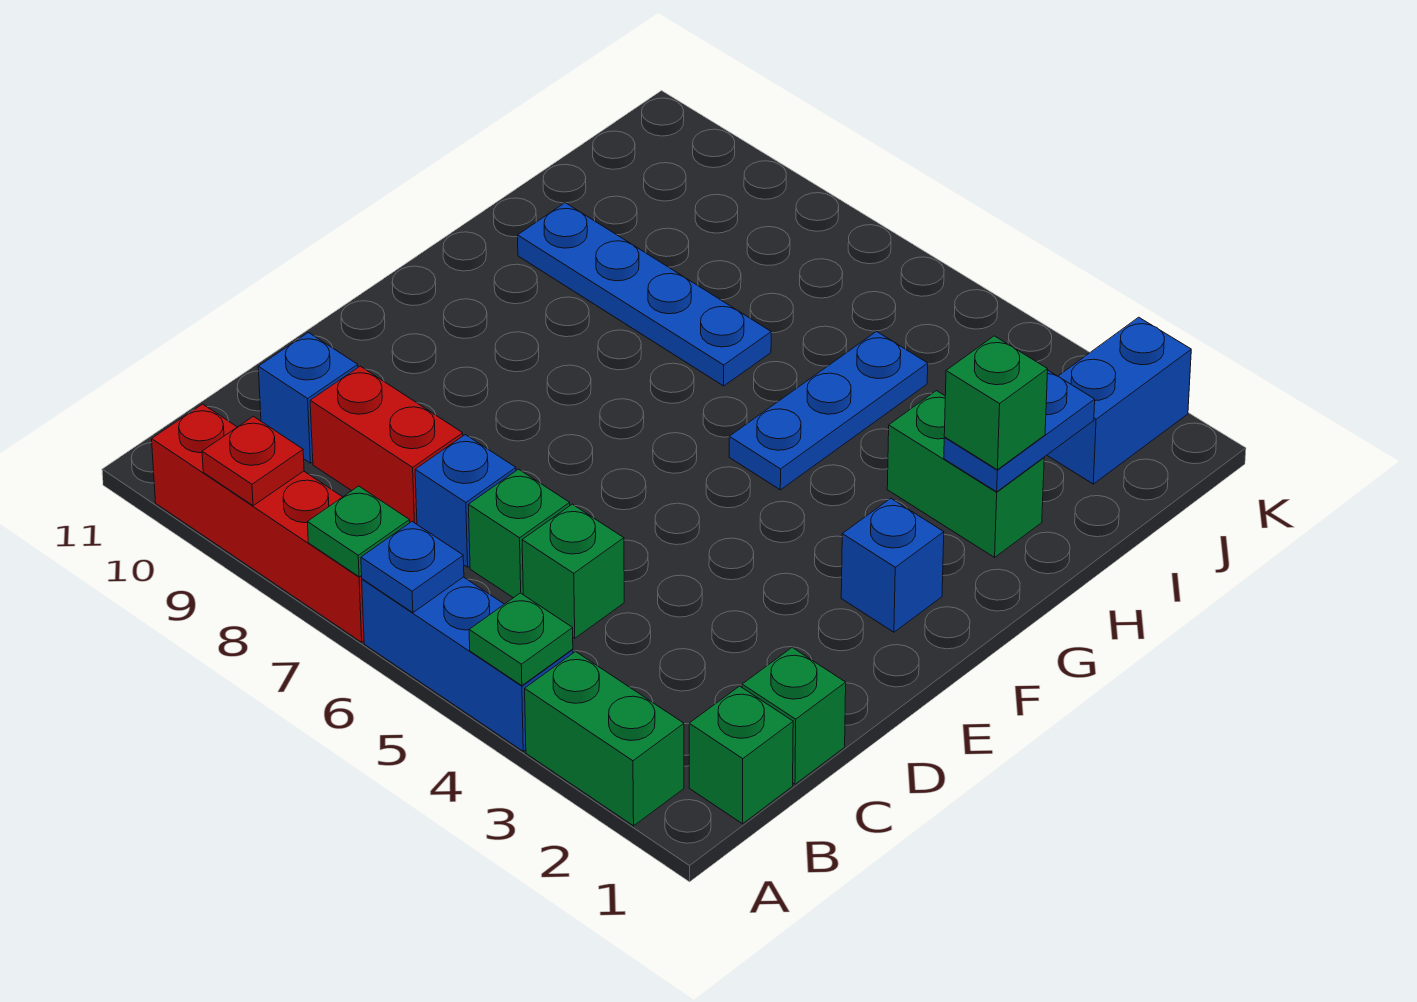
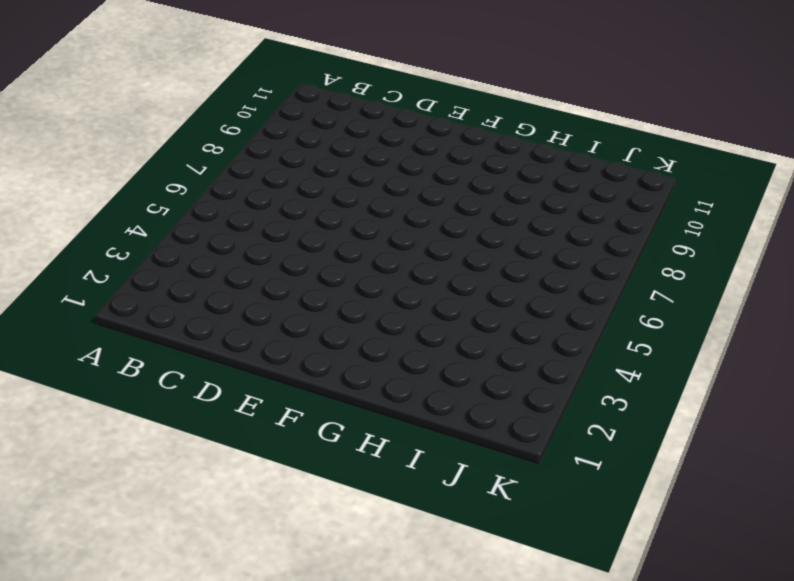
none -> green 1x2 brick [525,652,684,826]
none -> blue 1x3 brick [362,577,573,751]
none -> red 1x4 brick [152,404,364,642]

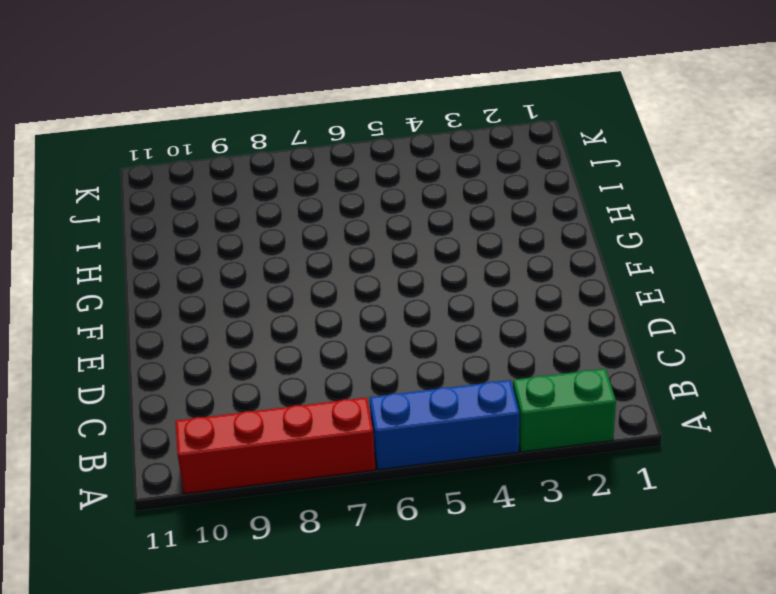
none -> green 1x1 brick [689,686,793,824]
none -> green 1x1 brick [742,648,846,784]
none -> green 1x1 brick [522,504,624,638]

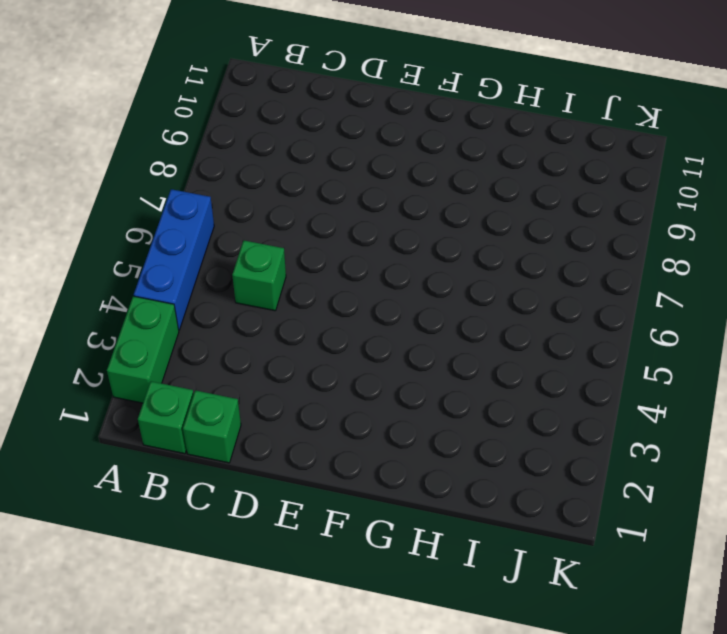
none -> red 1x4 brick [152,404,364,642]
none -> green 1x1 brick [468,469,570,598]
none -> blue 1x1 brick [415,435,516,567]

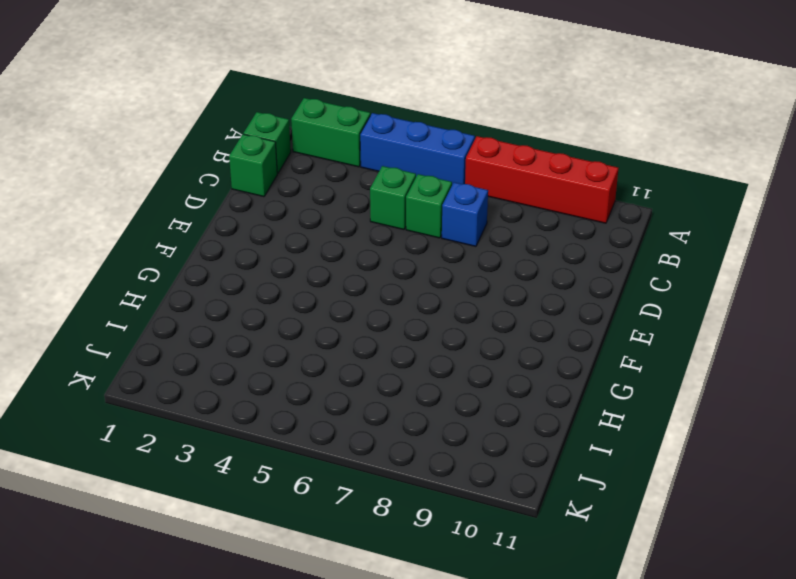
none -> red 1x2 brick [310,366,463,524]
none -> blue 1x1 brick [258,333,358,463]
none -> blue 1x1 brick [841,498,944,632]

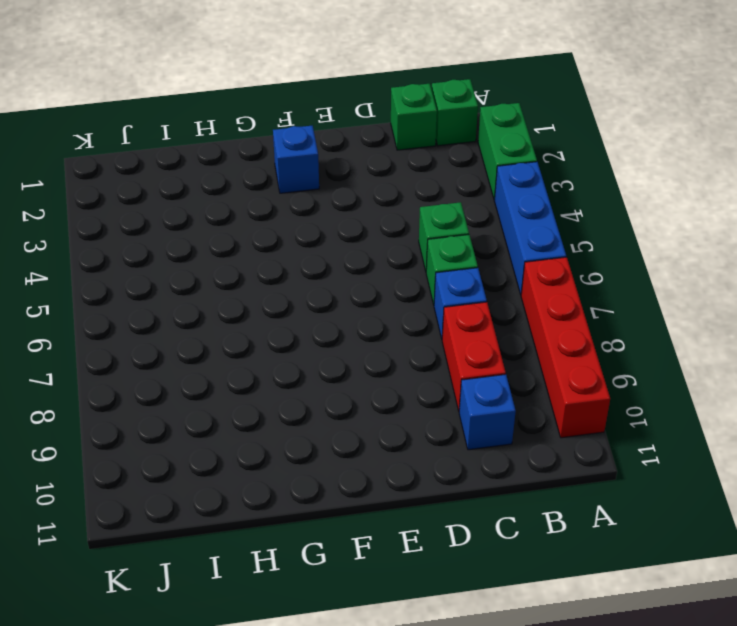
none -> blue 1x3 plate [729,331,928,490]
none -> green 1x2 brick [887,391,1044,557]
none -> blue 1x4 plate [518,203,771,386]

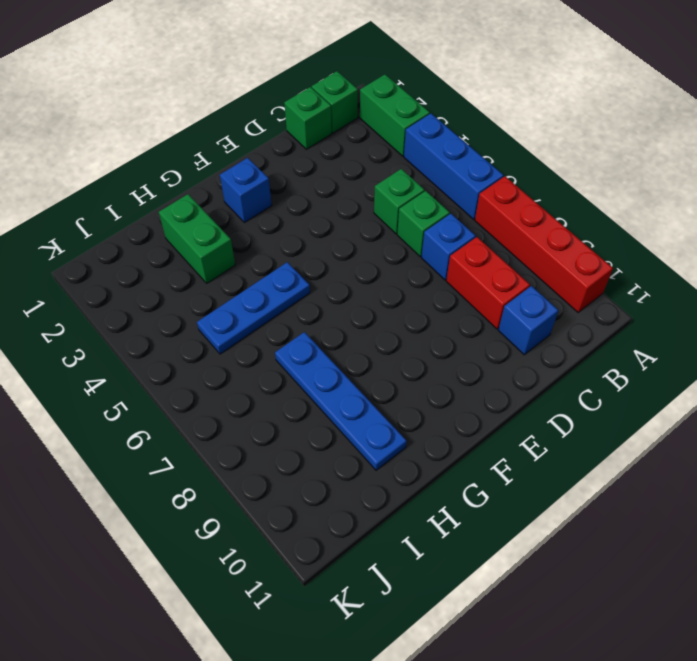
none -> blue 1x2 brick [1047,317,1191,484]
none -> green 1x1 plate [469,593,573,686]
none -> blue 1x1 plate [361,522,464,613]

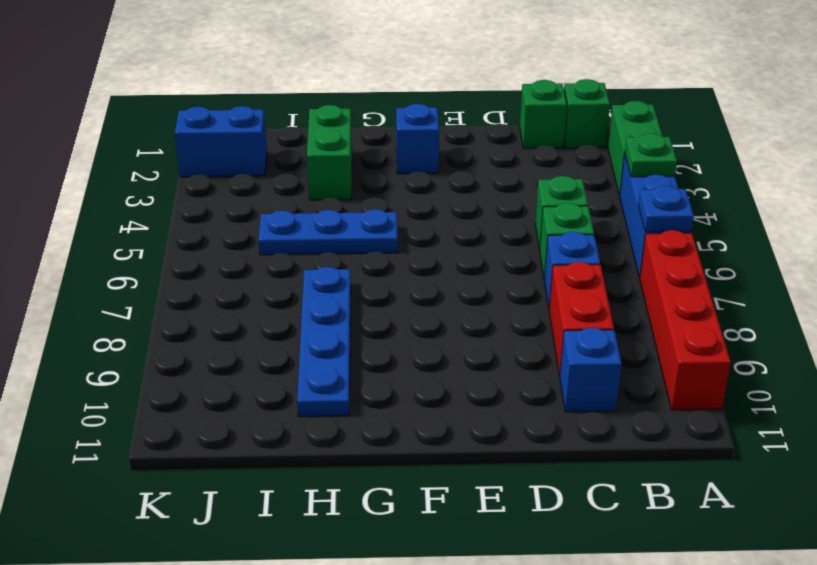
none -> green 1x1 plate [308,486,410,577]
none -> red 1x1 plate [202,416,304,506]
none -> blue 1x2 plate [944,371,1095,492]

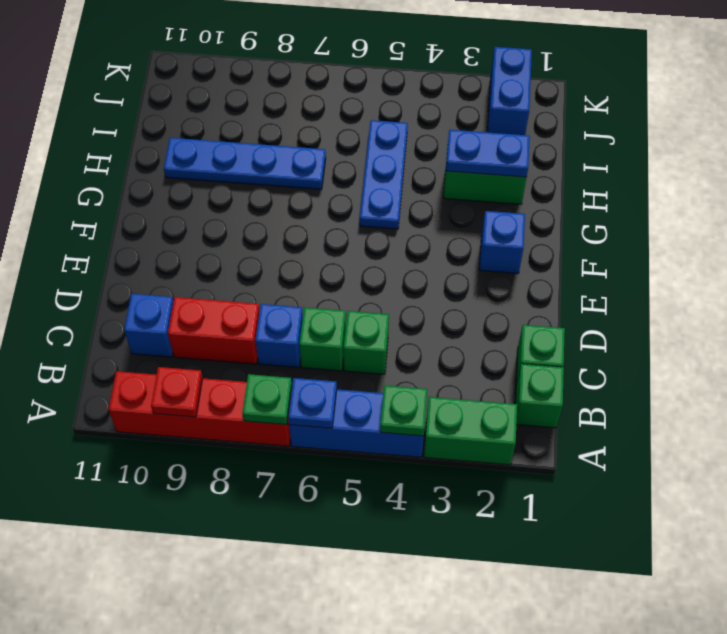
blue 1x2 plate [446,130,530,177] -> blue 1x2 plate turned to [944,371,1095,492]
none -> green 1x1 brick [944,336,1048,470]

